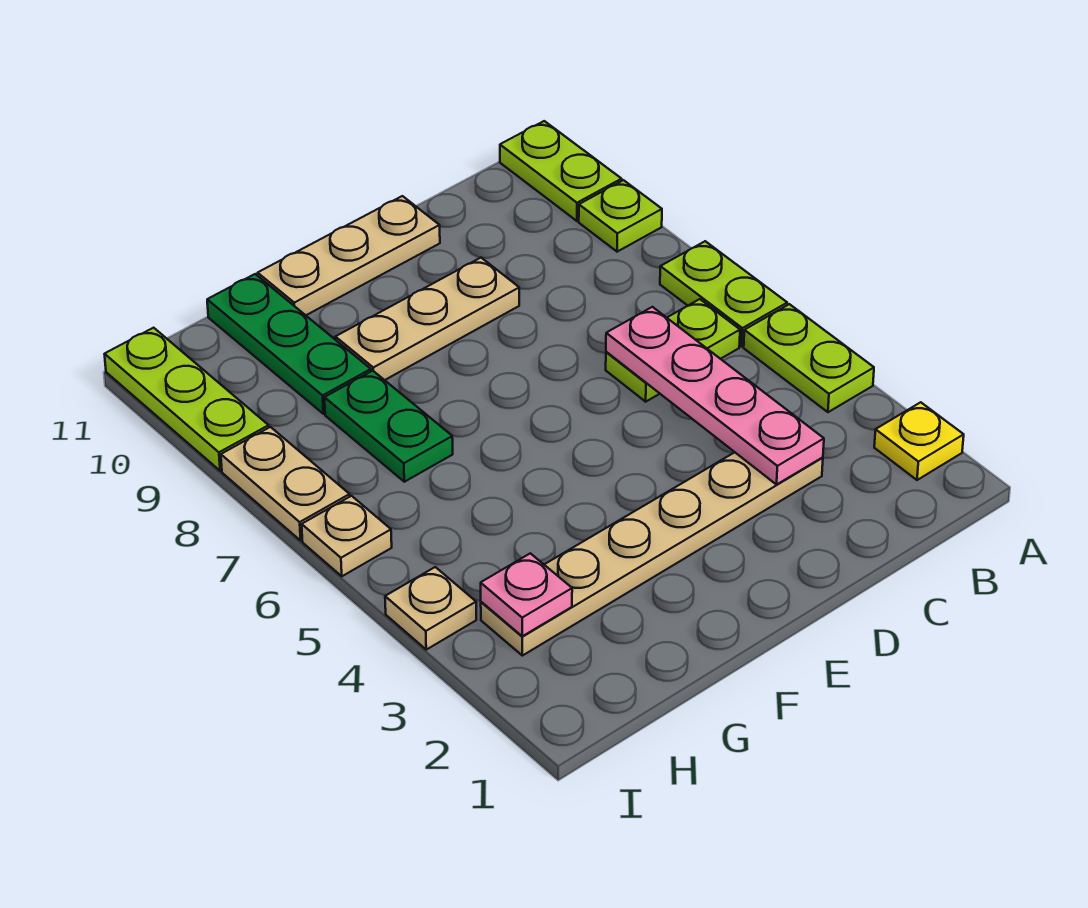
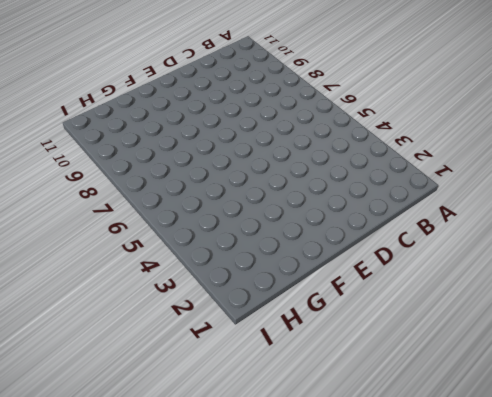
none -> yellow 1x1 plate [874,402,964,480]
none -> lime 1x2 plate [744,304,874,412]
none -> lime 1x2 plate [660,241,787,346]

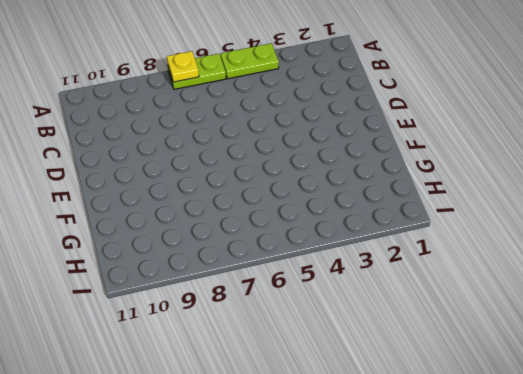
yellow 1x1 plate [167,51,199,82] -> yellow 1x1 plate moved to [874,402,964,480]
none -> lime 1x1 plate [579,180,662,252]
none -> lime 1x2 plate [500,121,622,221]
none -> lime 1x2 plate [606,299,740,402]

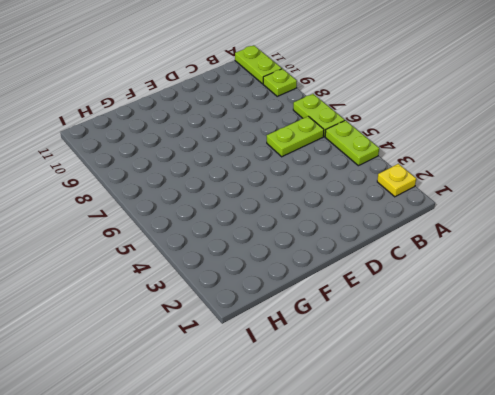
none -> tan 1x6 plate [481,452,823,656]
none -> tan 1x3 plate [335,258,519,380]
none -> tan 1x3 plate [258,196,440,315]

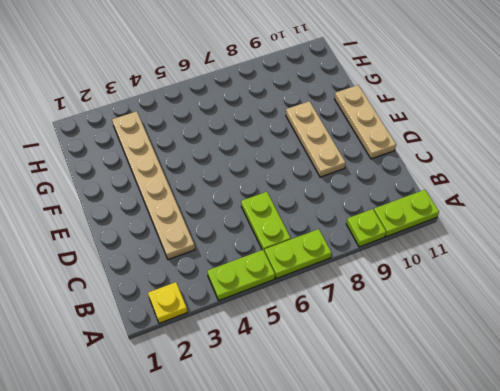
none -> green 1x2 plate [324,371,453,482]
none -> green 1x3 plate [207,274,371,414]
none -> tan 1x1 plate [385,567,476,650]

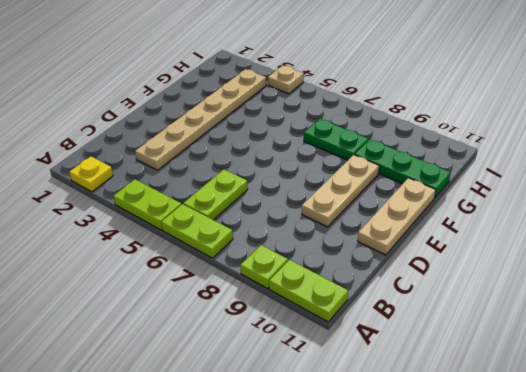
none -> tan 1x1 plate [302,496,392,576]
none -> tan 1x2 plate [221,427,350,540]
none -> lime 1x3 plate [105,328,269,471]

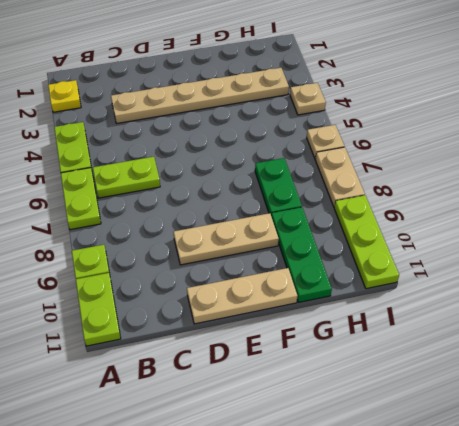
none -> pink 1x4 plate [606,307,824,485]
none -> pink 1x1 plate [481,553,572,636]

